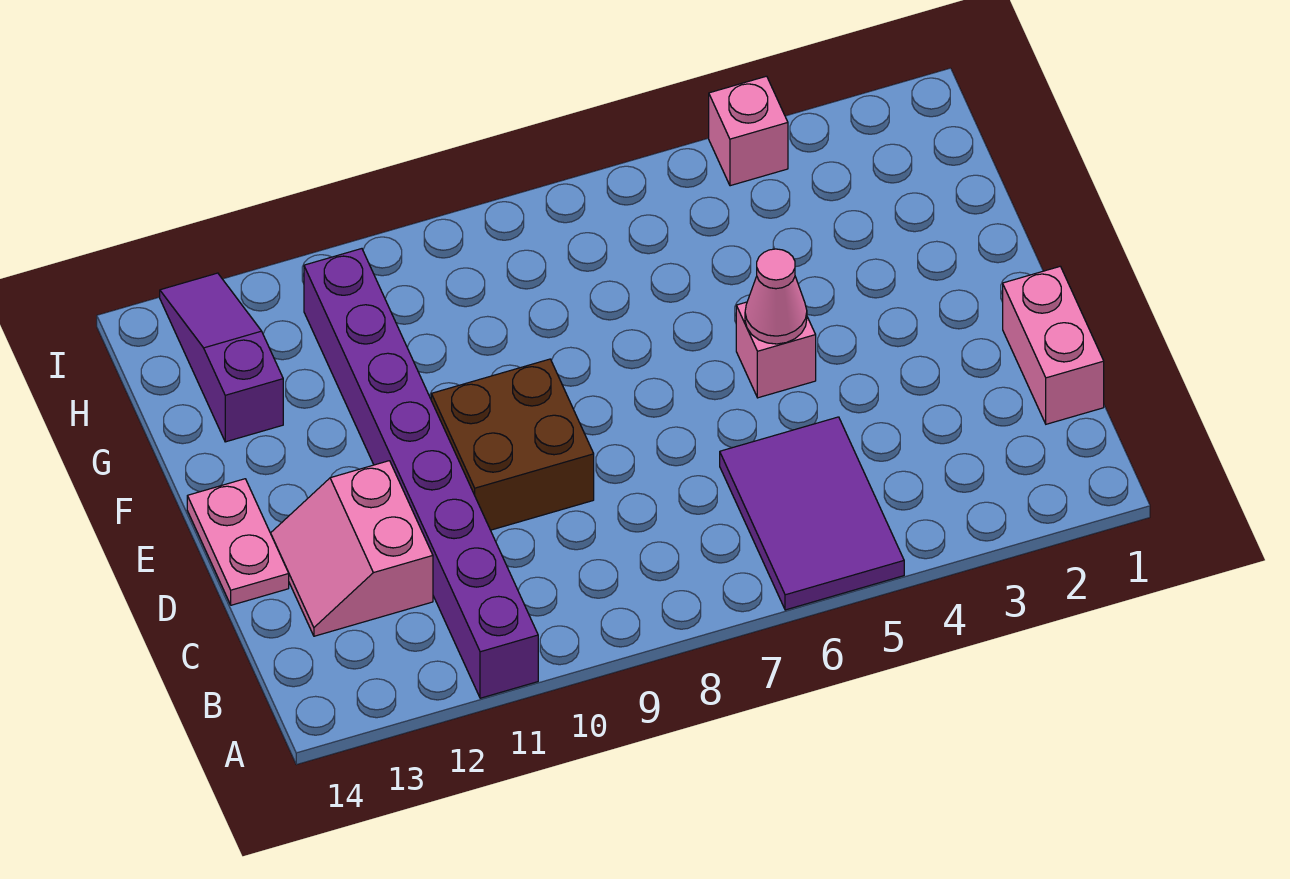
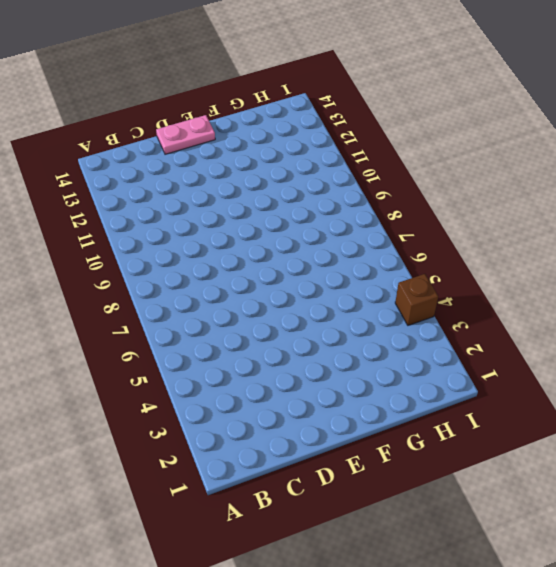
brown 1x1 brick [395,274,438,325] -> pink 1x1 brick [709,76,788,186]
none -> purple 2x3 tile [720,417,904,610]
none -> purple 1x8 brick [304,249,538,698]

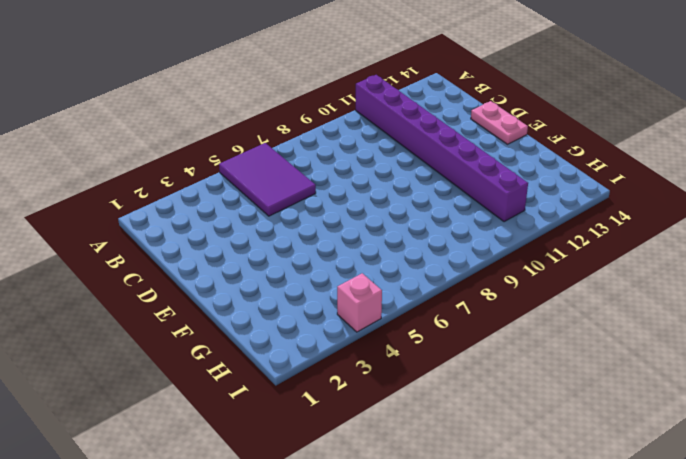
none -> pink 1x2 brick [1003,266,1104,424]
none -> pink 2x2 slope [271,461,433,636]

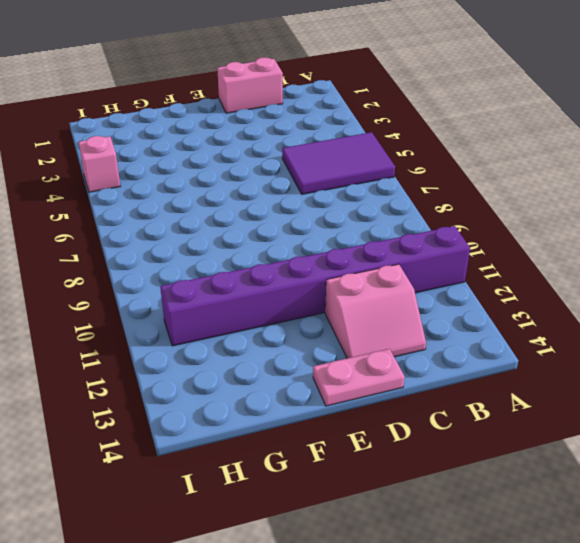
none -> brown 2x2 brick [431,359,594,530]
none -> pink 1x1 brick [736,302,816,398]

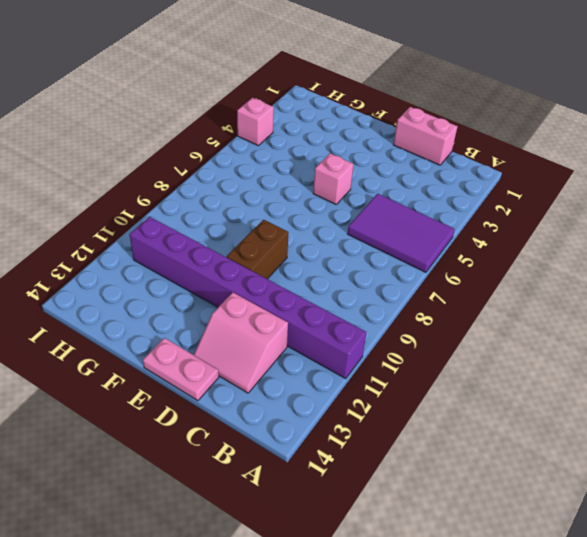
brown 1x2 brick [227,220,288,279] -> brown 2x2 brick [431,359,594,530]
none -> purple 1x3 slope [160,273,283,442]
none -> pink 1x1 cone [745,249,807,344]

